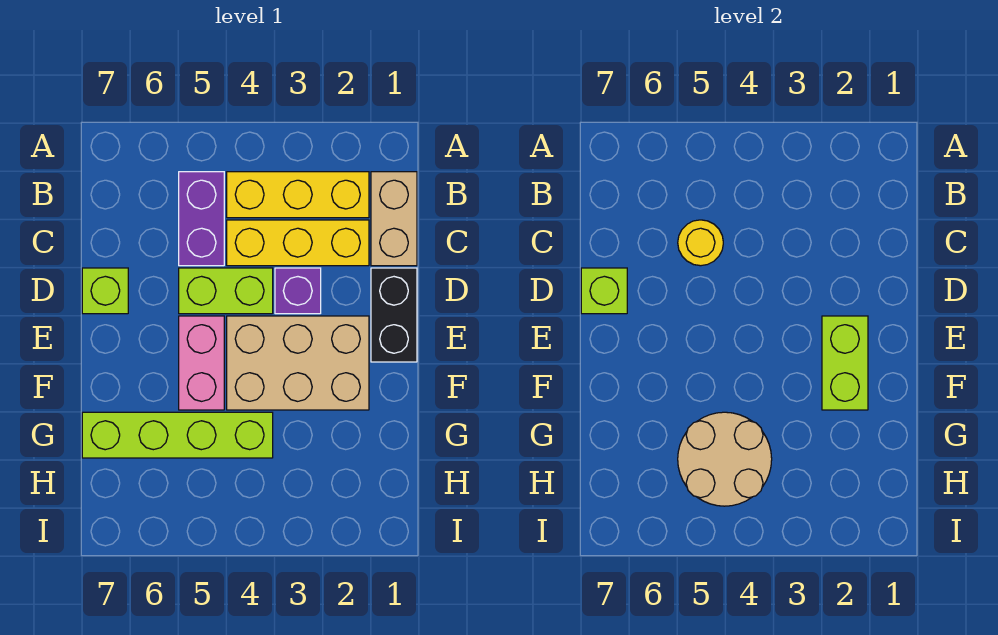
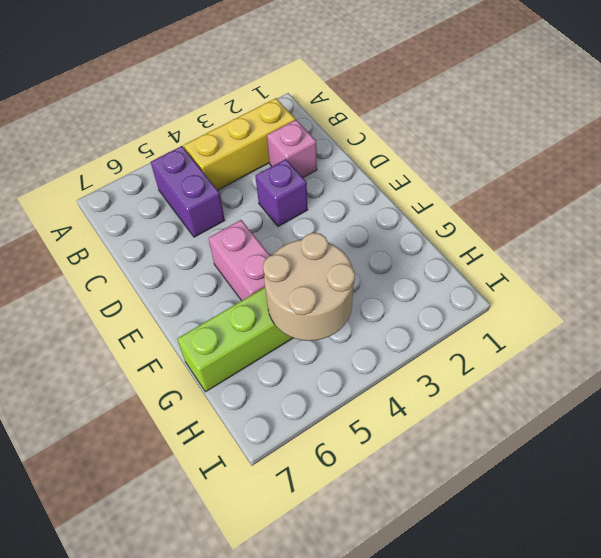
pink 1x1 brick [267,120,317,178] -> yellow 1x3 brick [227,220,369,266]
none -> tan 1x2 brick [371,172,417,266]
none -> black 1x2 brick [371,268,417,362]
none -> lime 1x2 brick [179,268,273,314]

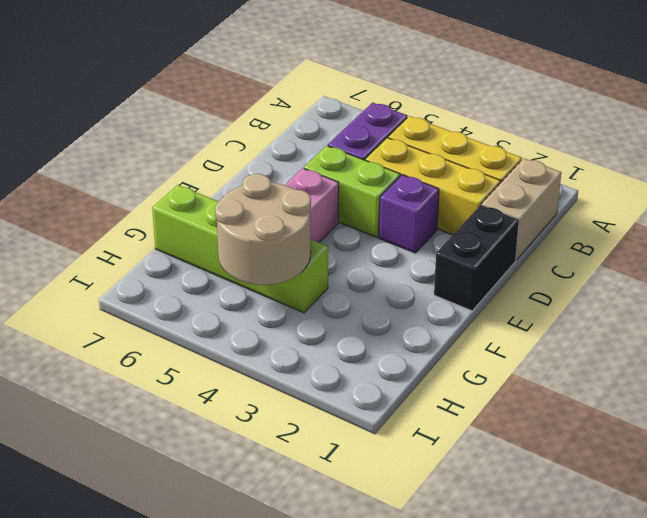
none -> lime 1x1 brick [82,268,128,314]
none -> tan 2x3 brick [227,316,369,410]
none -> yellow 1x1 round brick [678,220,723,266]

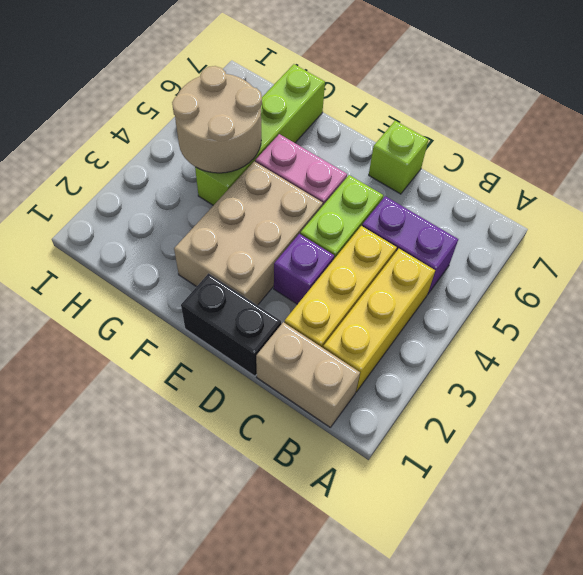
none -> yellow 1x1 round brick [678,220,723,266]
none -> lime 1x1 brick [581,268,627,314]
none -> lime 1x2 brick [822,316,868,410]

